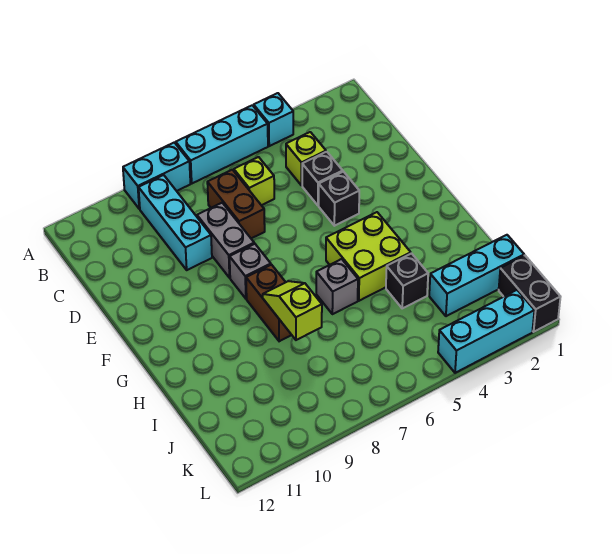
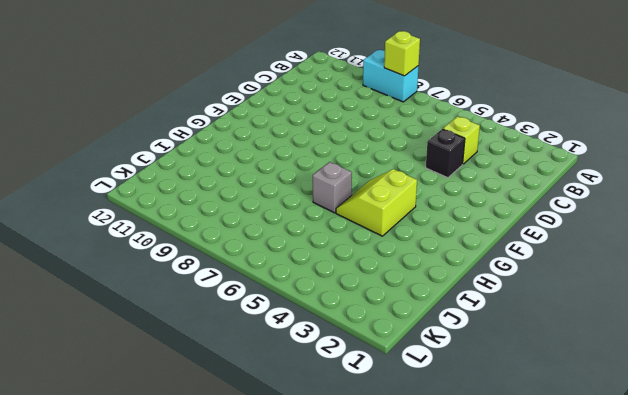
lime 1x1 brick [384,31,420,76] -> lime 1x1 brick moved to [234,157,274,205]
lime 2x2 slope [336,169,417,236] -> lime 2x2 brick [326,212,411,301]
none -> cyan 1x1 brick [254,93,293,146]
none -> cyan 1x3 brick [176,105,268,183]
none -> cyan 1x3 brick [139,175,212,270]

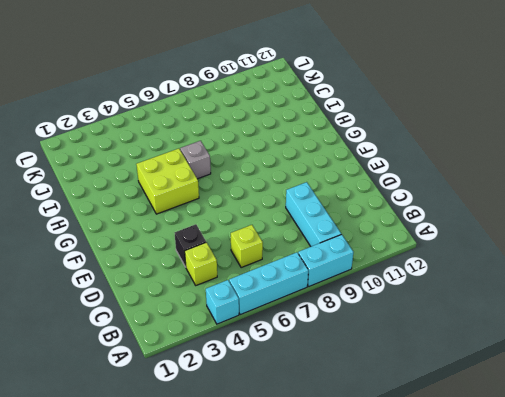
none -> brown 1x2 brick [207,170,265,238]
none -> grey 1x2 brick [197,203,254,278]
none -> black 1x1 brick [319,172,359,226]

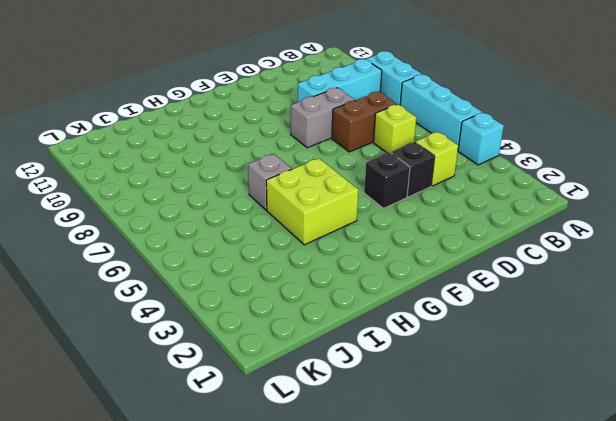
none -> grey 1x1 brick [230,244,271,299]
none -> brown 1x2 brick [246,265,291,341]
none -> black 1x1 brick [386,254,428,308]

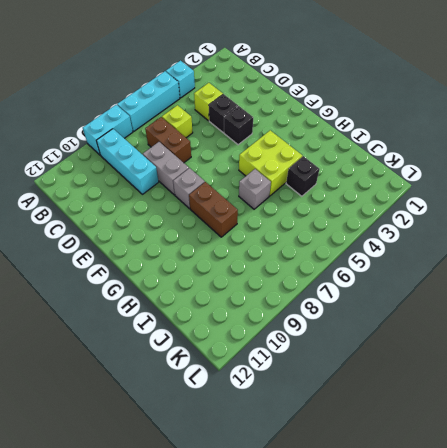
none -> cyan 1x3 brick [429,235,524,316]
none -> black 1x2 brick [499,256,560,332]
none -> cyan 1x3 brick [438,290,534,373]

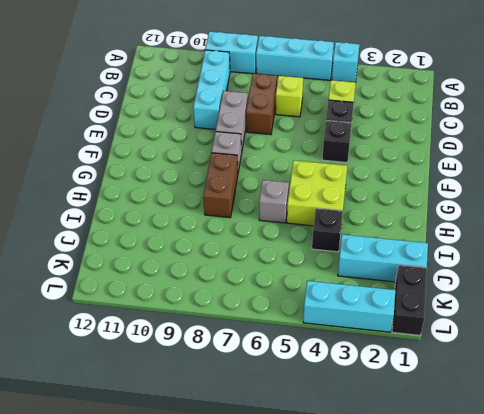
none -> lime 1x2 slope [263,281,322,340]

